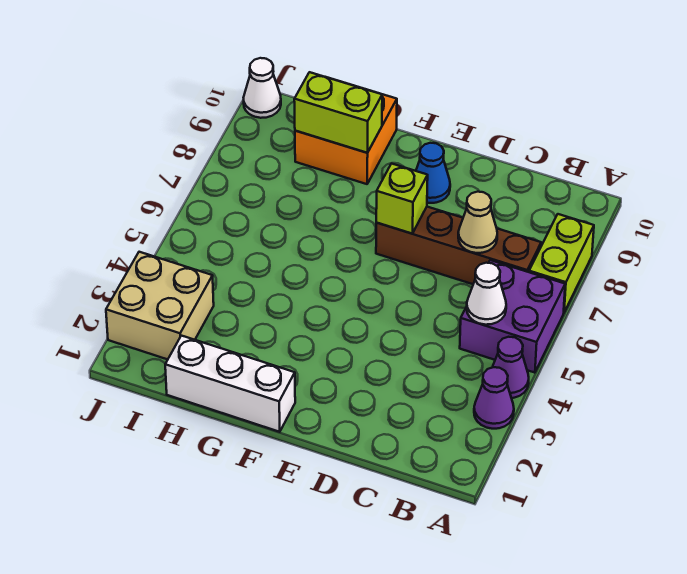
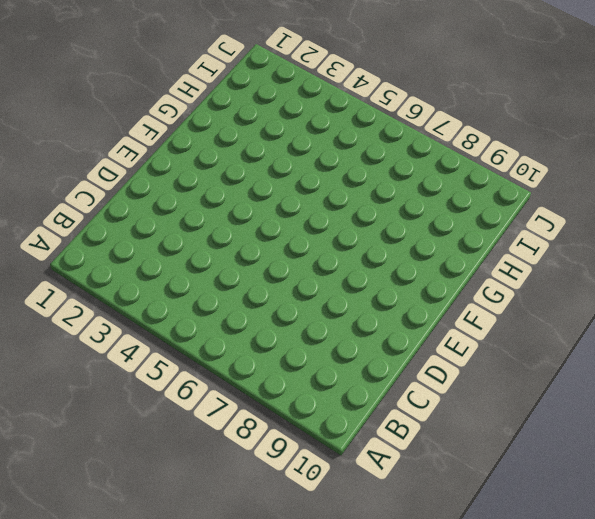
none -> purple 1x1 cone [474,367,514,429]
none -> purple 1x1 cone [493,337,529,398]
none -> purple 2x2 brick [460,260,565,373]

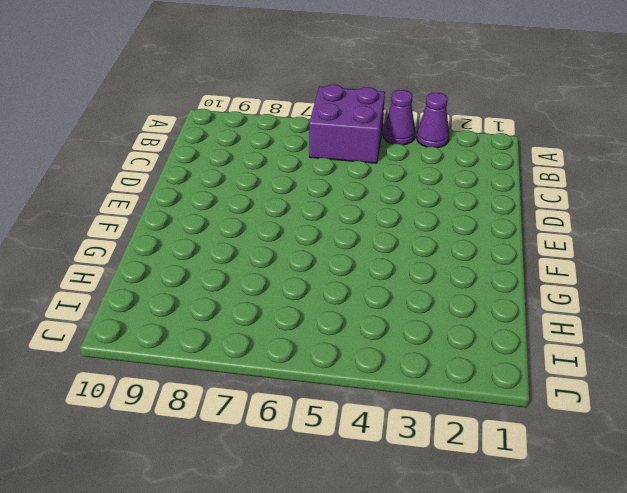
none -> lime 1x2 brick [529,214,594,312]
none -> brown 1x4 brick [376,207,541,284]
none -> blue 1x1 cone [416,143,450,203]

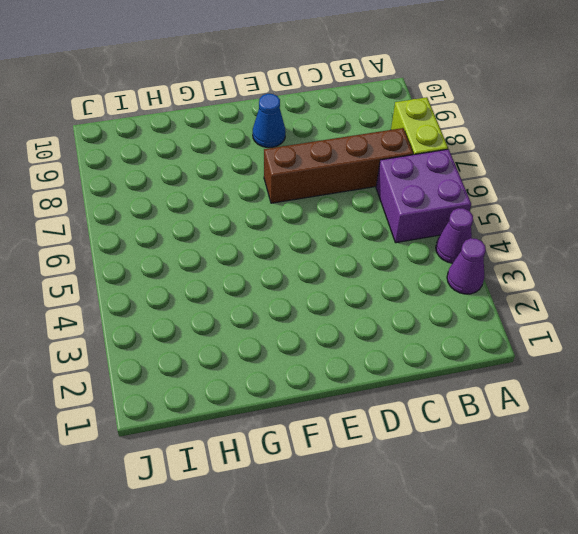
none -> white 1x3 brick [165,336,295,432]
none -> orange 2x2 brick [295,85,397,184]
none -> tan 2x2 brick [106,252,214,359]

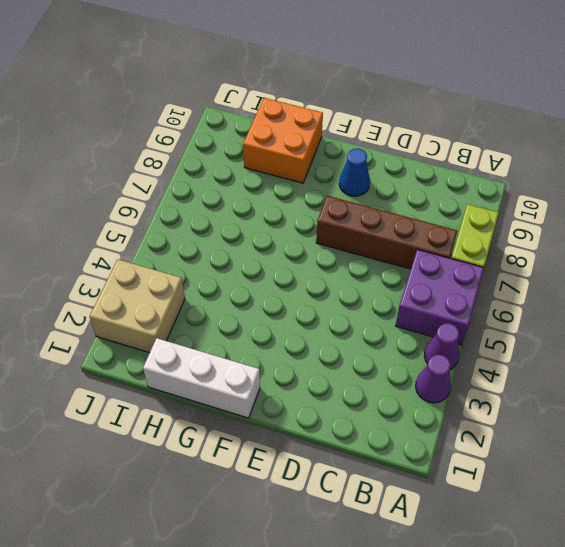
none -> white 1x1 cone [243,58,281,118]
none -> white 1x1 cone [467,263,506,325]
none -> tan 1x1 cone [458,192,497,253]

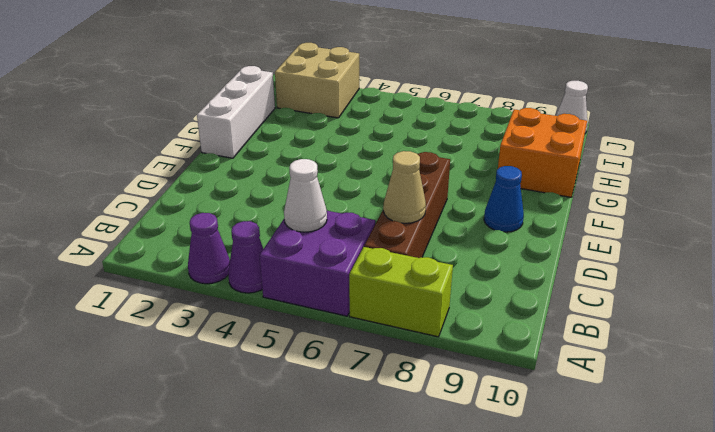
none -> lime 1x1 brick [376,163,428,234]
none -> lime 1x2 brick [294,72,382,153]

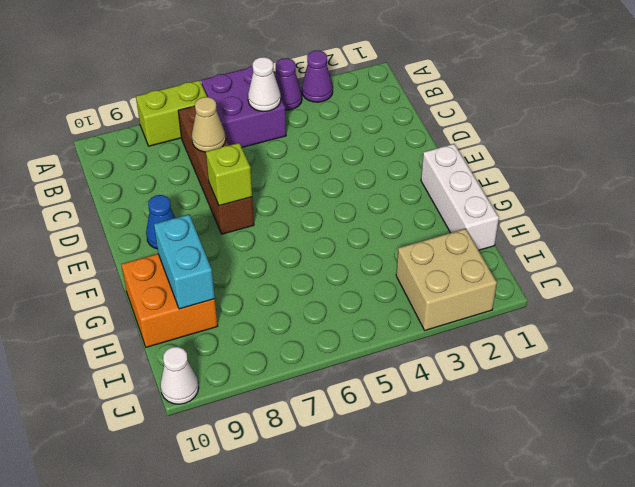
cyan 1x2 brick [154,214,215,309] -> lime 1x2 brick [294,72,382,153]

